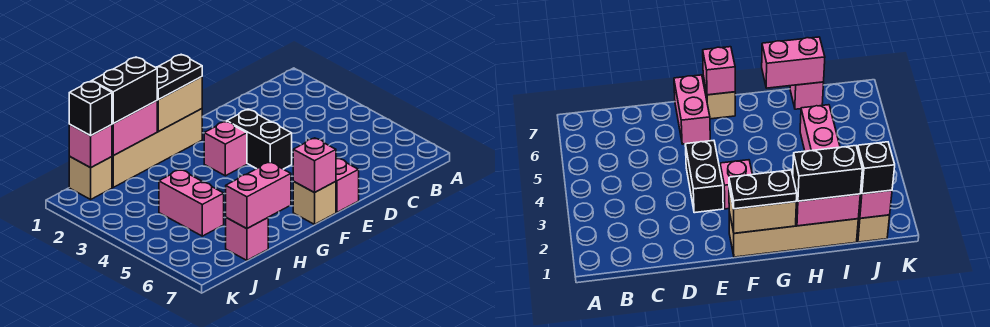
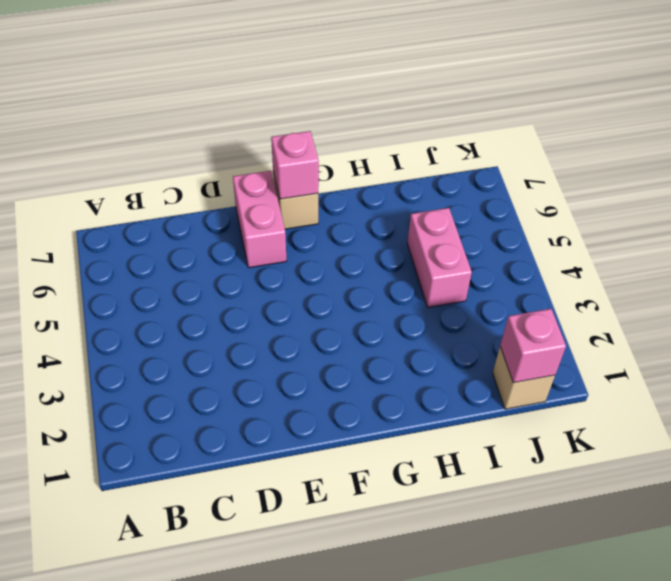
none -> black 1x2 brick [227,109,292,169]
none -> tan 1x4 brick [112,109,202,187]
none -> pink 1x1 brick [204,121,247,176]

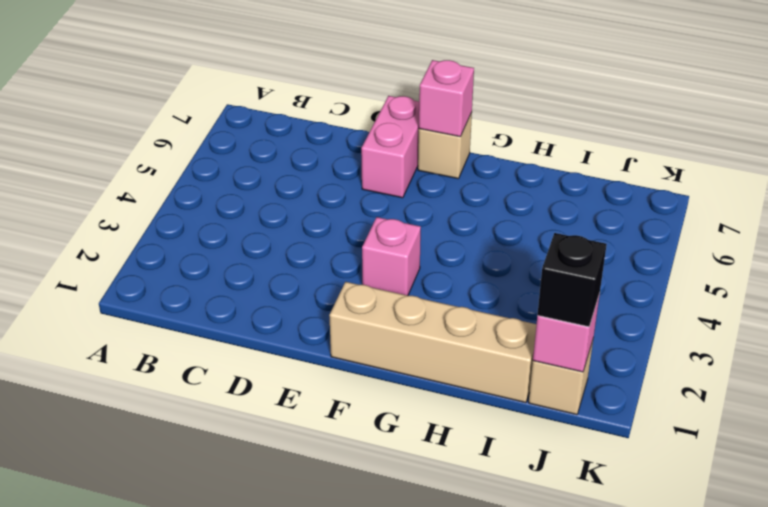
none -> black 1x2 brick [227,109,292,169]
none -> pink 1x2 brick [159,170,224,236]
none -> pink 1x1 brick [226,218,268,260]

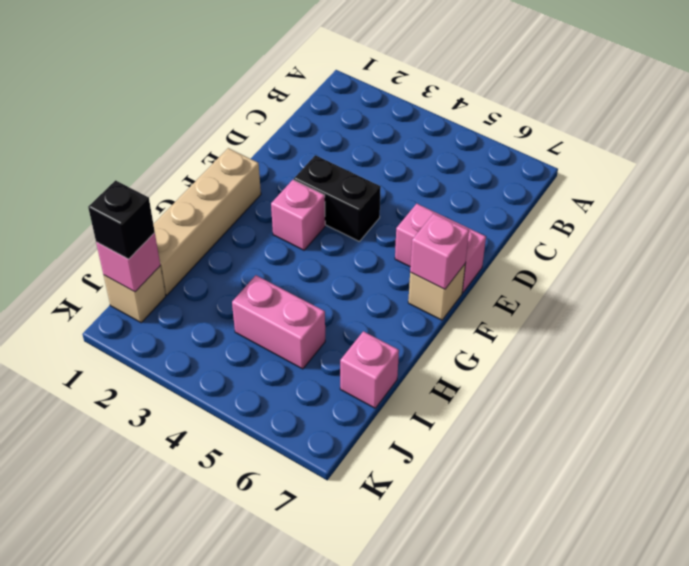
none -> tan 1x2 brick [157,77,202,132]
none -> pink 1x2 brick [112,101,157,156]
none -> pink 1x2 brick [226,162,291,229]

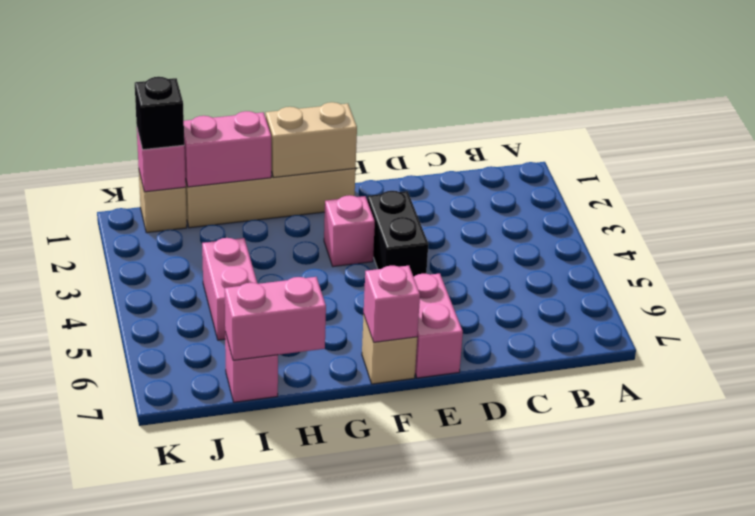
none -> black 1x2 plate [156,54,202,100]
none -> black 1x2 brick [92,57,157,124]

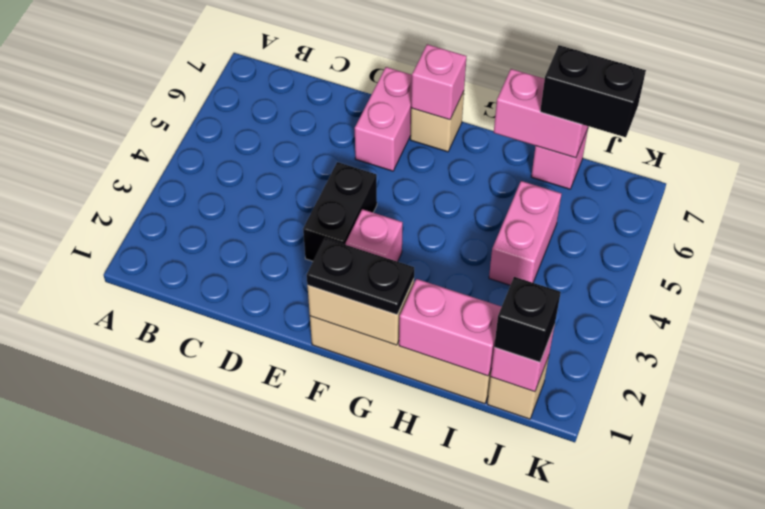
black 1x2 brick [540,45,646,137] -> black 1x2 brick moved to [92,57,157,124]

